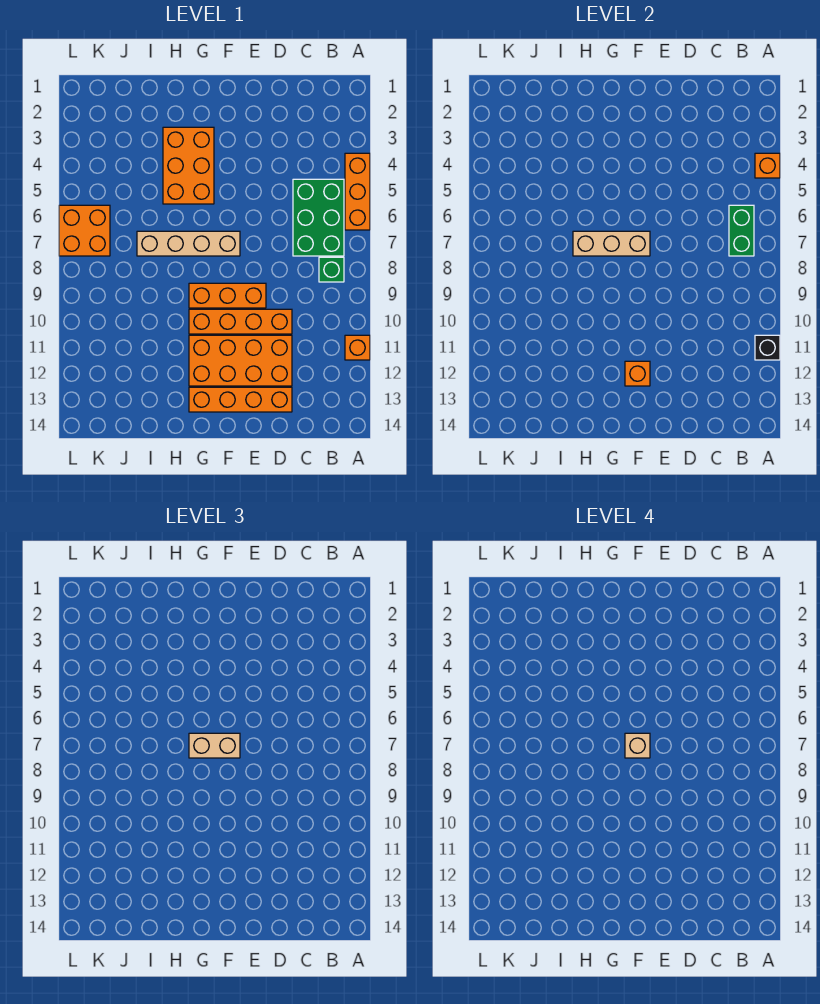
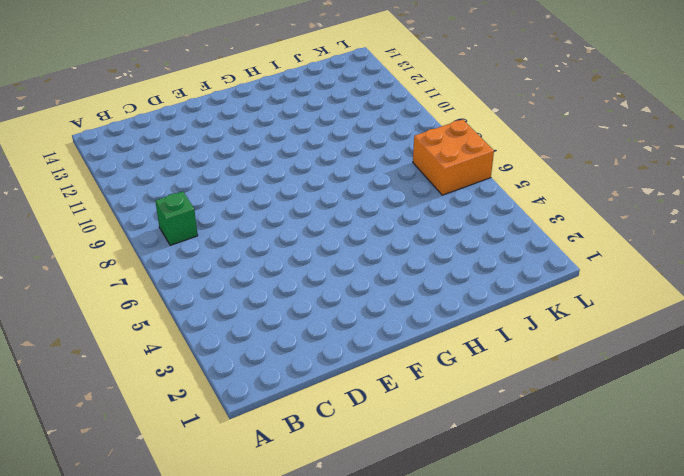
none -> orange 1x3 brick [345,153,370,230]
none -> orange 1x1 brick [345,335,370,360]
none -> green 2x3 brick [293,179,344,256]

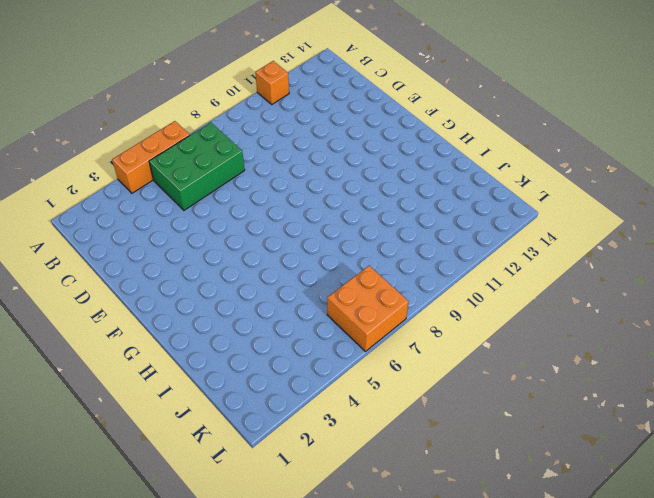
none -> green 1x1 brick [319,257,344,282]
none -> orange 1x4 brick [189,309,292,334]
none -> orange 2x4 brick [189,335,292,386]

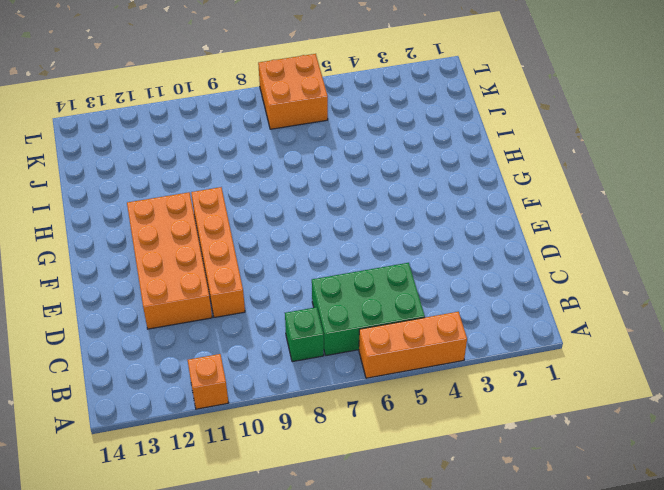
none -> orange 1x4 brick [189,387,292,412]
none -> orange 1x3 brick [189,283,266,308]
none -> tan 1x4 brick [137,231,240,256]

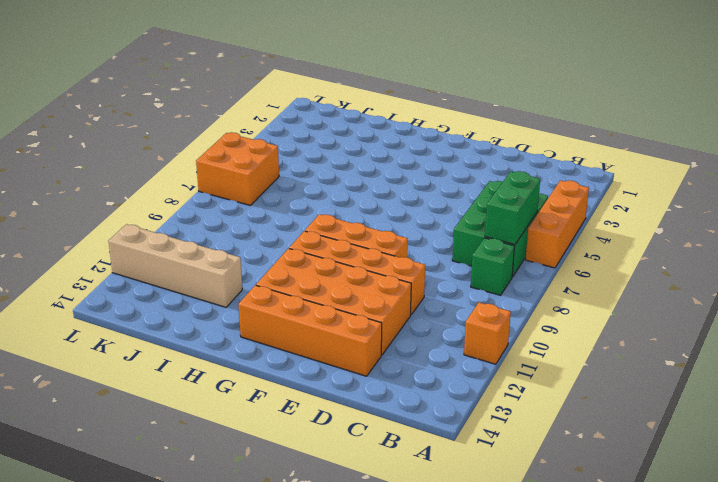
tan 1x4 brick [109,224,242,307] -> tan 1x4 brick moved to [137,231,240,256]
none -> orange 2x3 brick [163,127,214,204]
none -> orange 1x1 brick [755,153,780,178]
none -> black 1x1 brick [755,335,780,360]

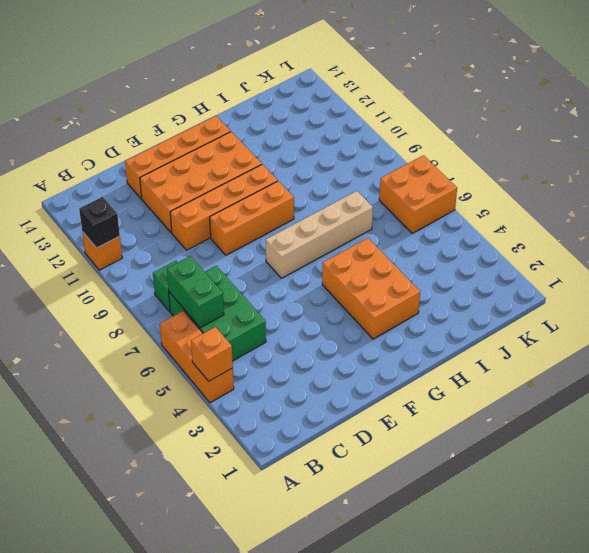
none -> tan 1x3 brick [573,231,650,256]
none -> orange 1x1 brick [625,361,650,386]
none -> tan 1x2 brick [189,733,240,758]

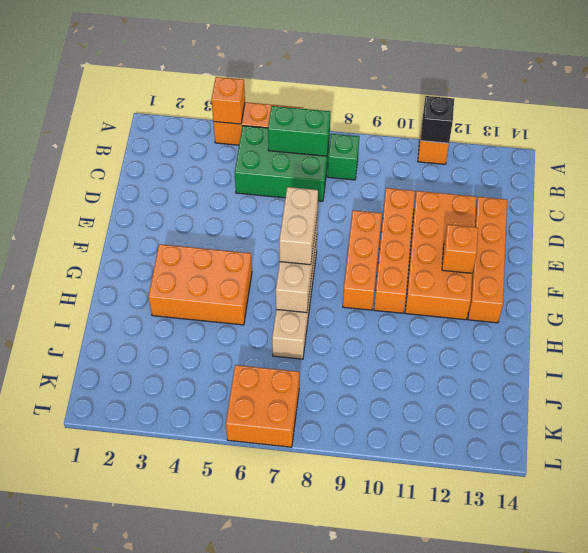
none -> tan 1x1 brick [625,733,650,758]

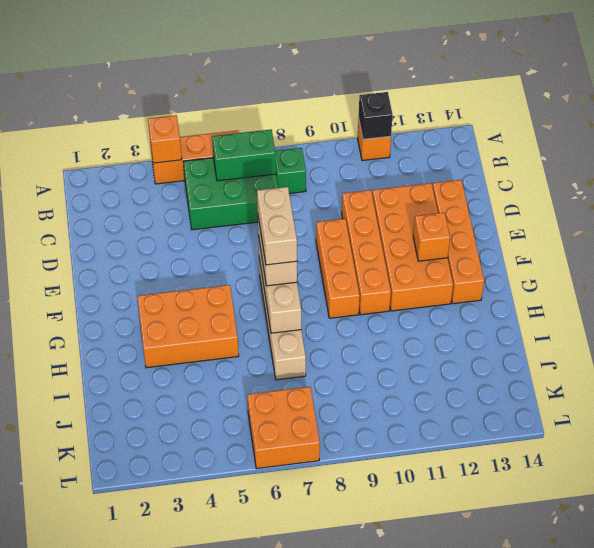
tan 1x2 brick [257,187,297,265] -> tan 1x1 brick [625,733,650,758]

